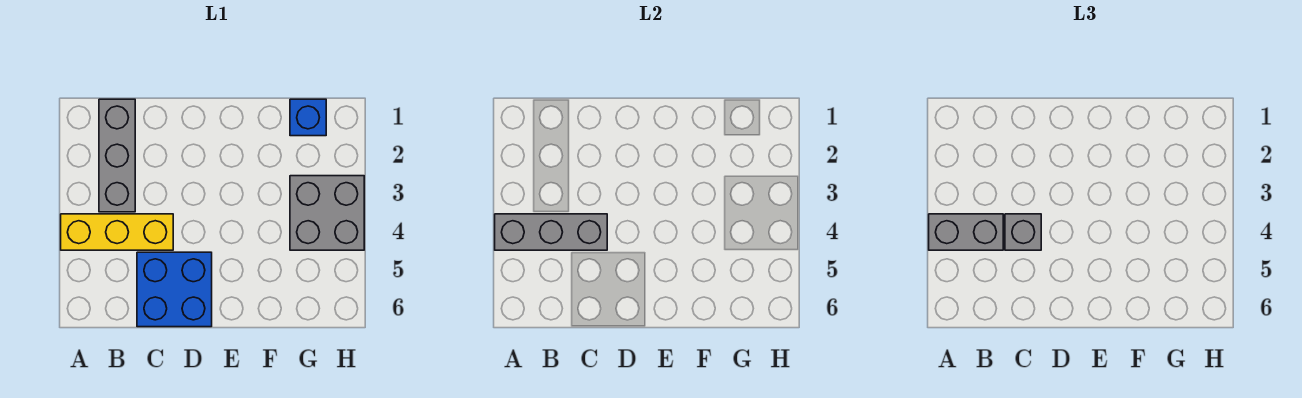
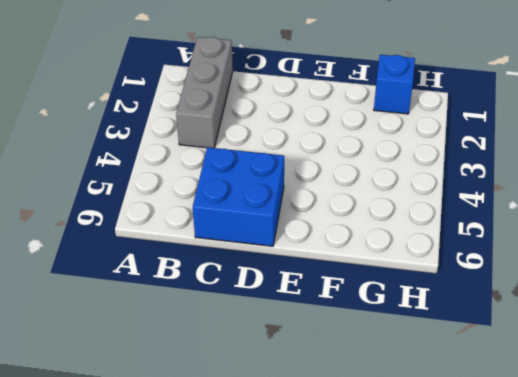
none -> yellow 1x3 brick [61,214,173,250]
none -> grey 2x2 brick [290,176,364,250]

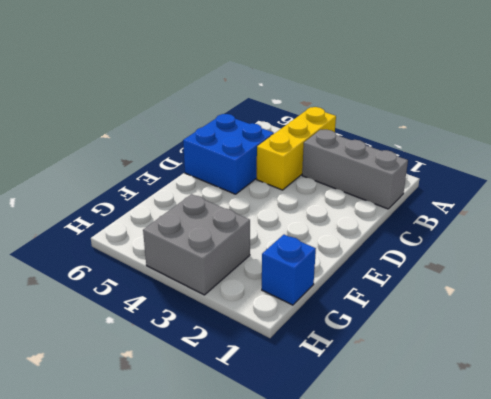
none -> grey 1x3 brick [495,214,607,250]
none -> grey 1x2 brick [929,214,1003,250]

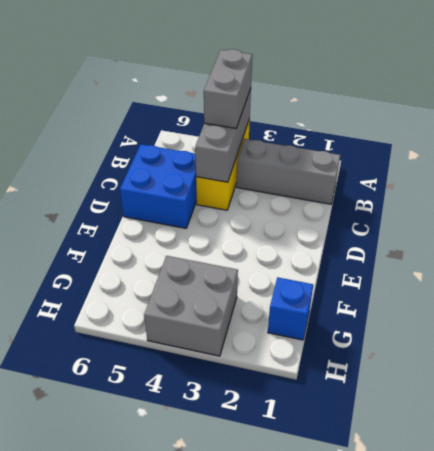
none -> grey 1x1 brick [1005,214,1041,250]

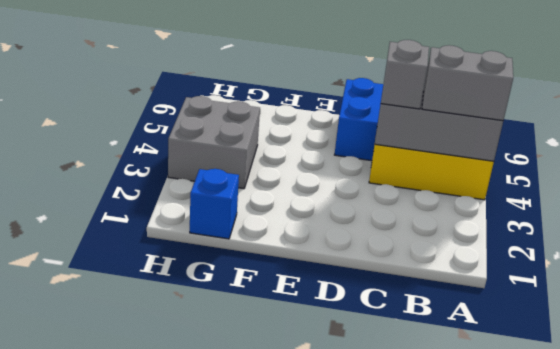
none -> grey 1x3 brick [99,99,135,212]

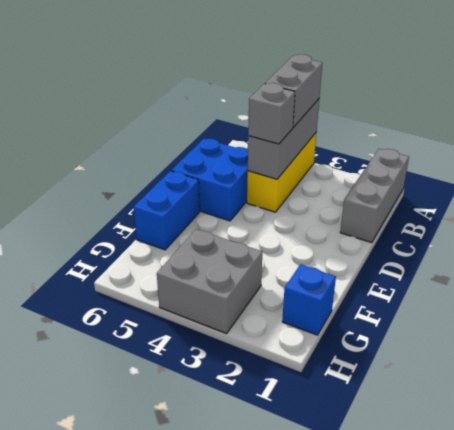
grey 1x3 brick [340,149,409,243] -> grey 1x3 brick turned to [99,99,135,212]
blue 1x2 brick [134,171,200,250] -> none

